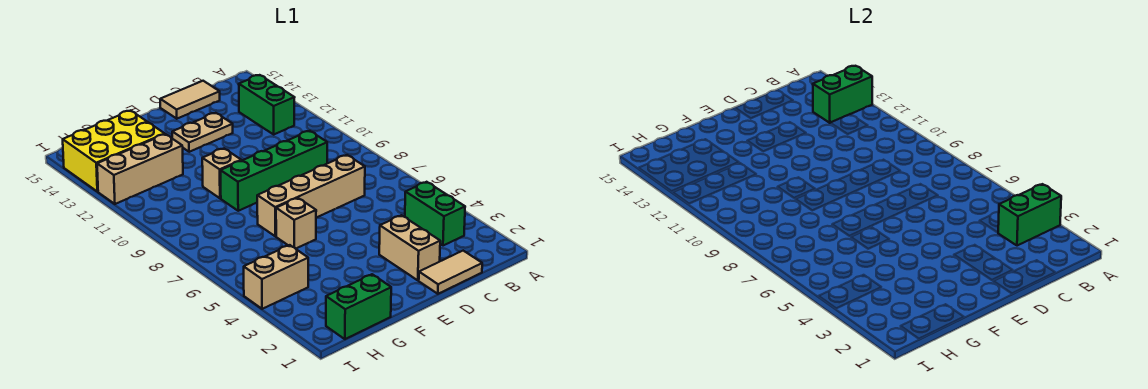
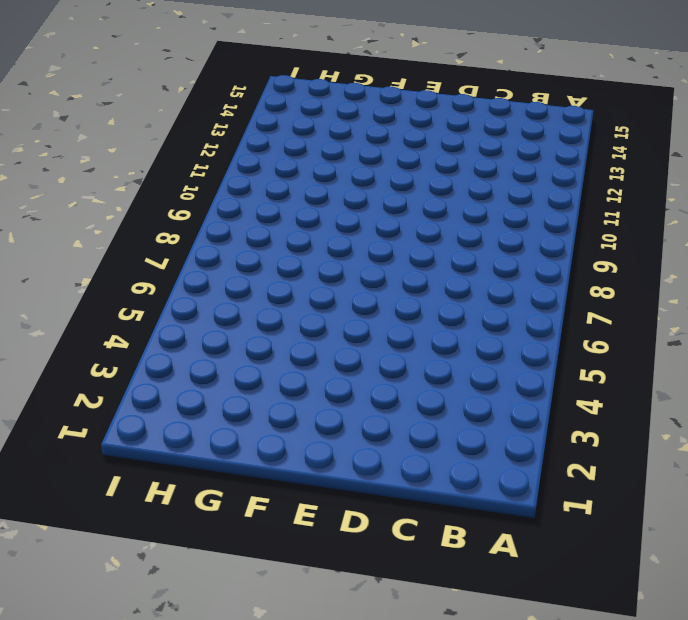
none -> green 1x2 brick [405,182,465,246]
none -> green 1x2 brick [239,75,295,134]
none -> tan 1x2 tile [419,251,482,294]

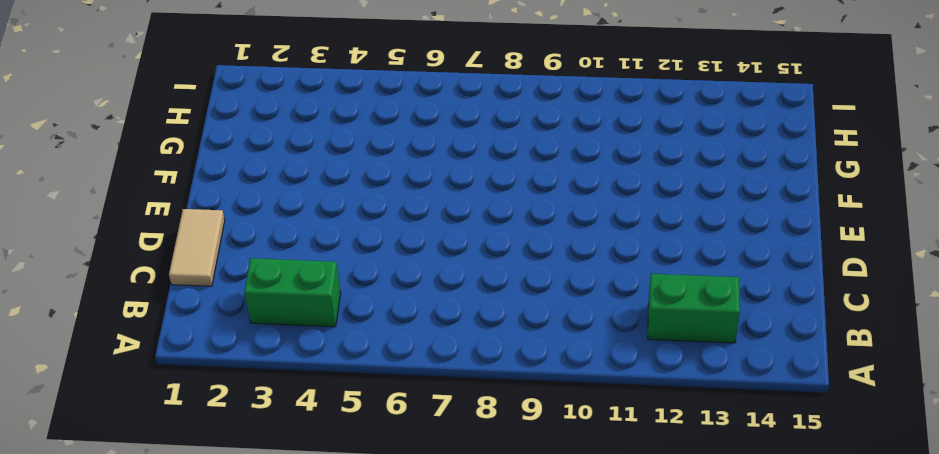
none -> tan 1x4 brick [257,155,365,236]
none -> green 1x4 brick [220,131,327,211]
none -> tan 1x2 tile [160,81,220,119]

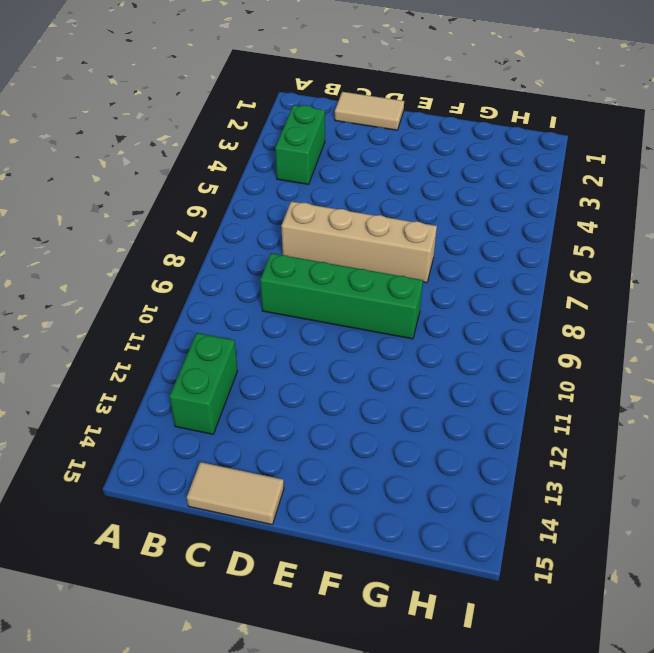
none -> tan 1x2 brick [379,215,440,280]
none -> tan 1x2 plate [172,113,233,152]
none -> tan 1x1 brick [276,198,316,249]

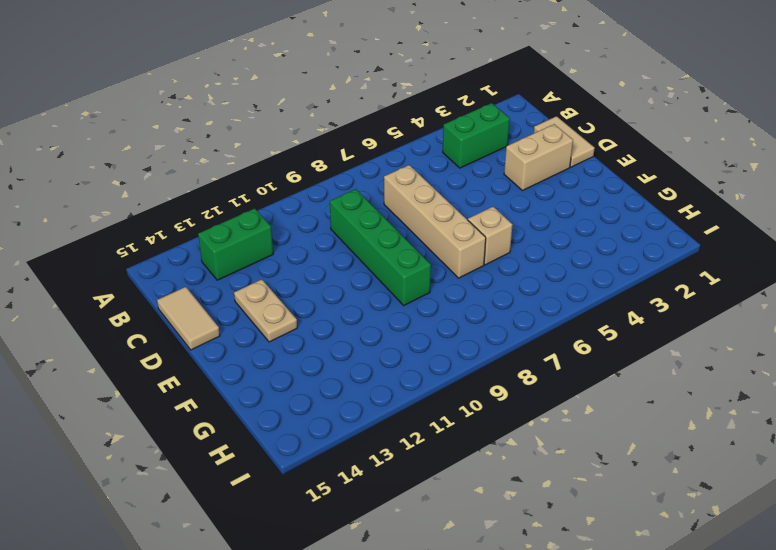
none -> tan 1x1 brick [202,149,241,198]
none -> green 1x2 brick [326,274,391,339]
none -> tan 1x3 brick [97,134,183,204]

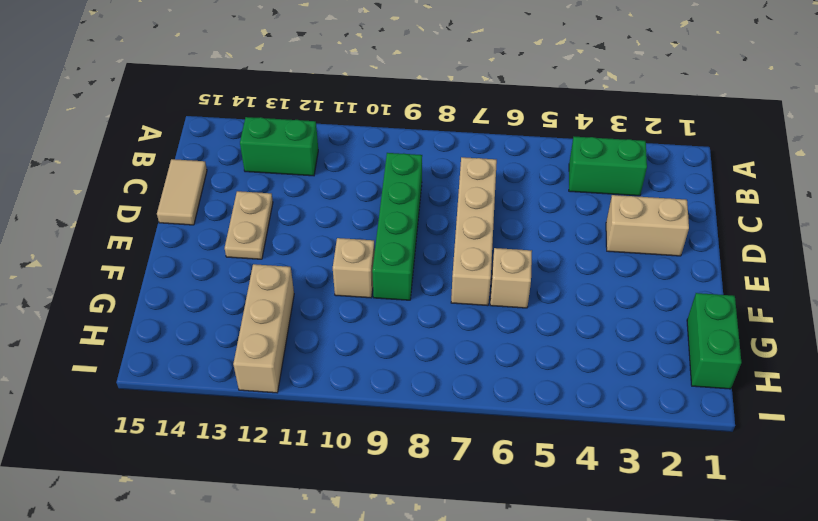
none -> tan 1x2 tile [419,251,482,294]
none -> yellow 2x3 brick [63,111,165,192]
none -> tan 1x2 brick [244,245,308,309]

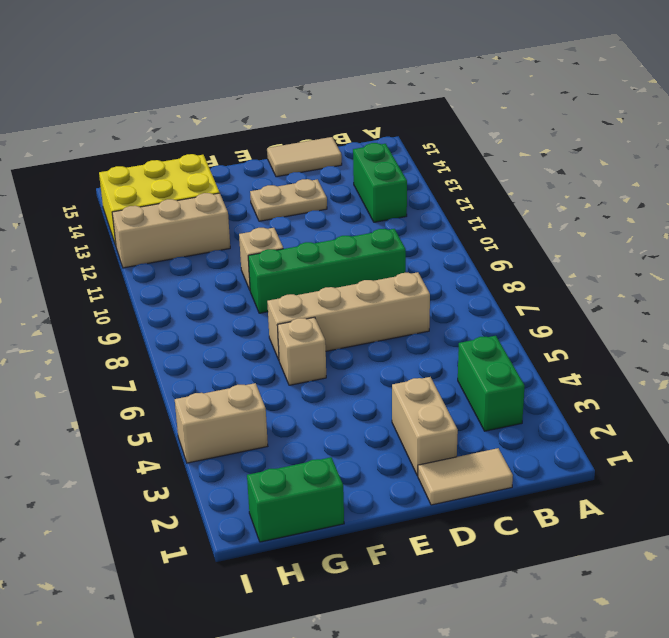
none -> green 1x2 brick [998,184,1061,246]
none -> green 1x2 brick [813,66,872,123]

